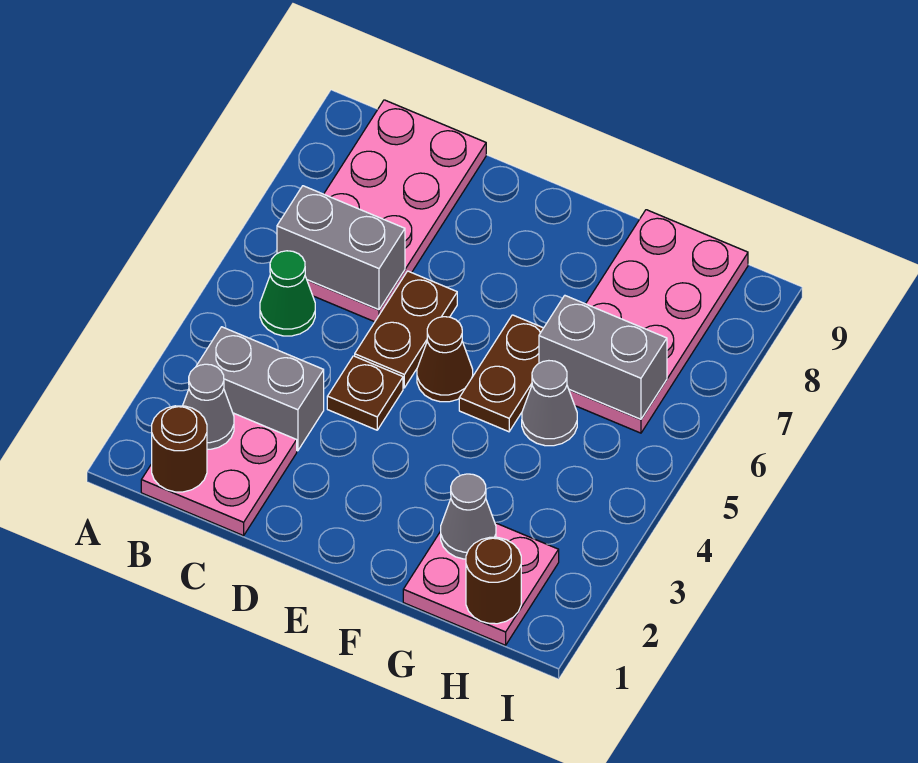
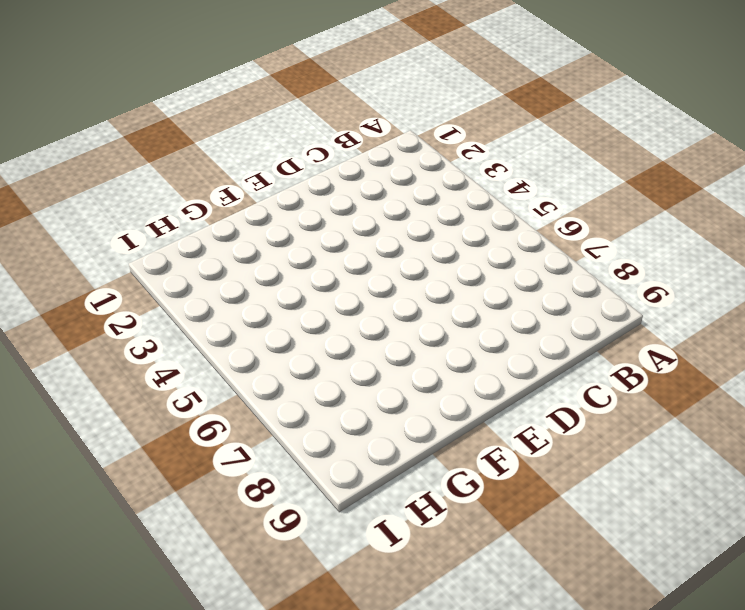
none -> pink 2x2 plate [141,413,297,536]
none -> grey 1x2 brick [196,327,324,451]
none -> green 1x1 cone [260,251,315,336]

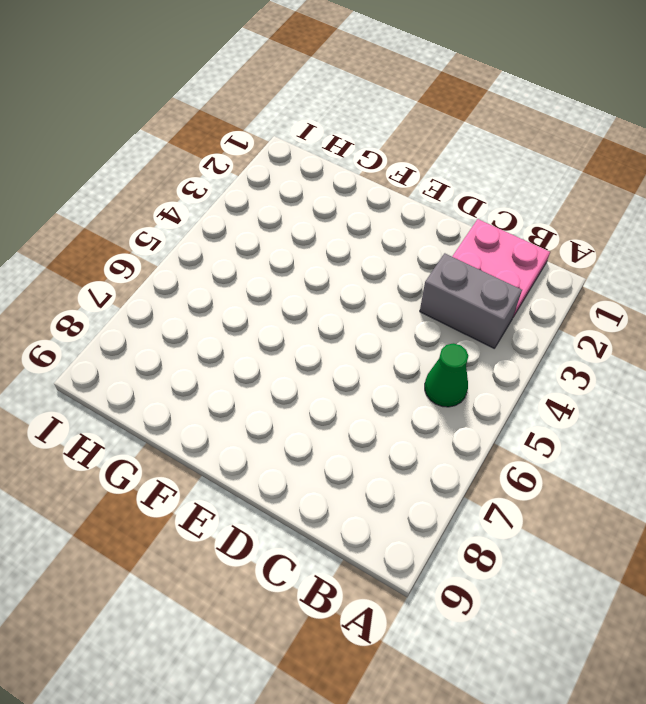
none -> pink 2x4 plate [307,100,486,322]
none -> brown 1x1 plate [327,356,403,430]
none -> brown 1x2 plate [355,271,457,388]

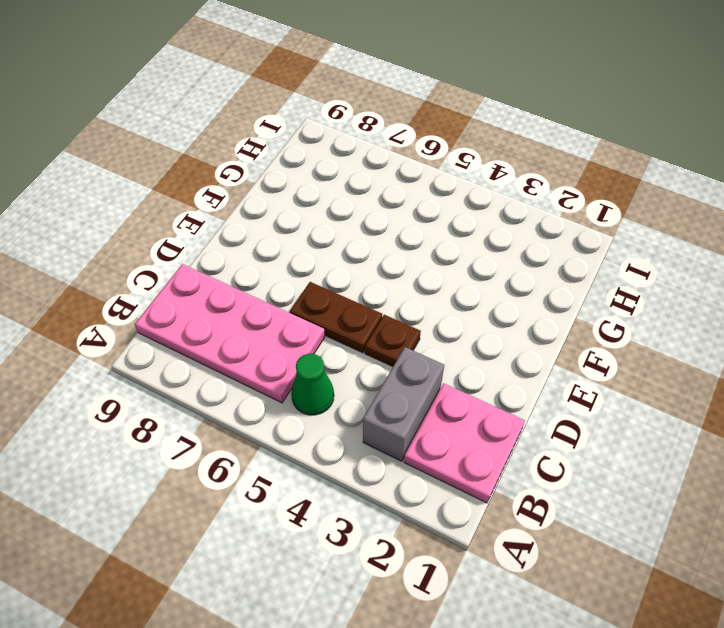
none -> brown 1x1 cone [417,317,473,402]
none -> brown 1x2 plate [459,315,543,432]
none -> pink 2x2 plate [403,523,559,645]

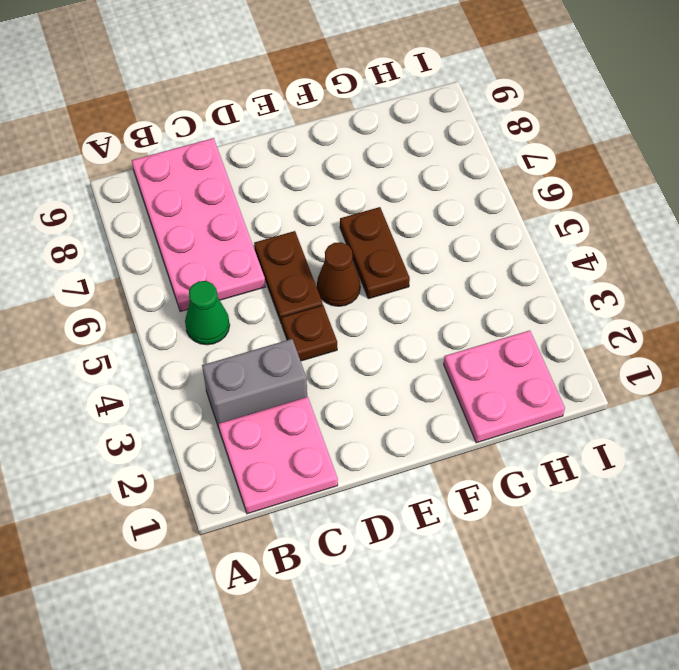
none -> grey 1x1 cone [522,361,577,446]
none -> pink 2x4 plate [569,210,748,433]
none -> brown 1x1 round brick [152,406,207,492]

